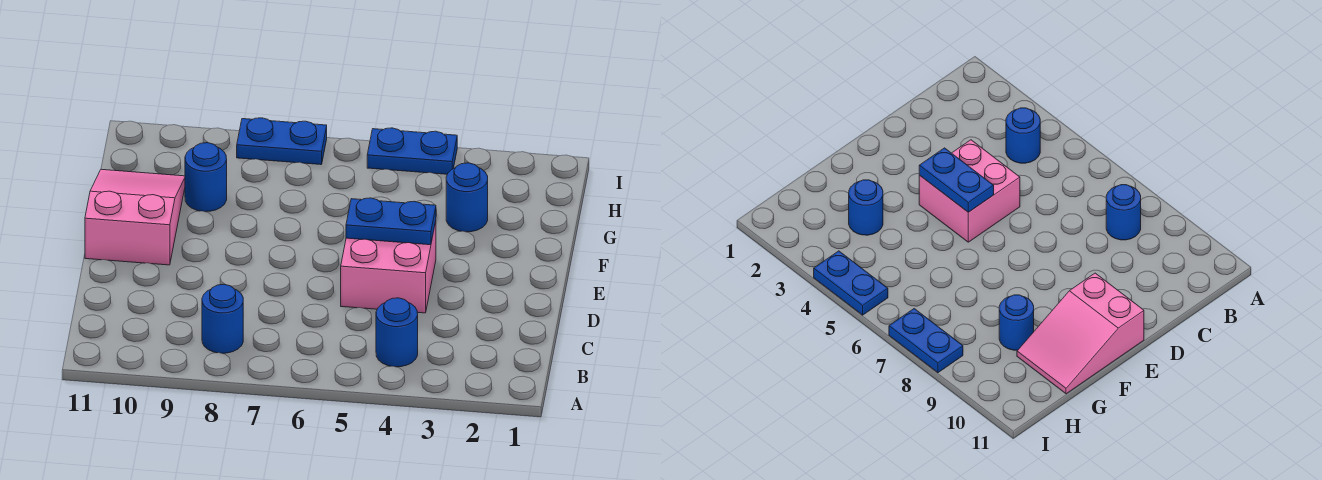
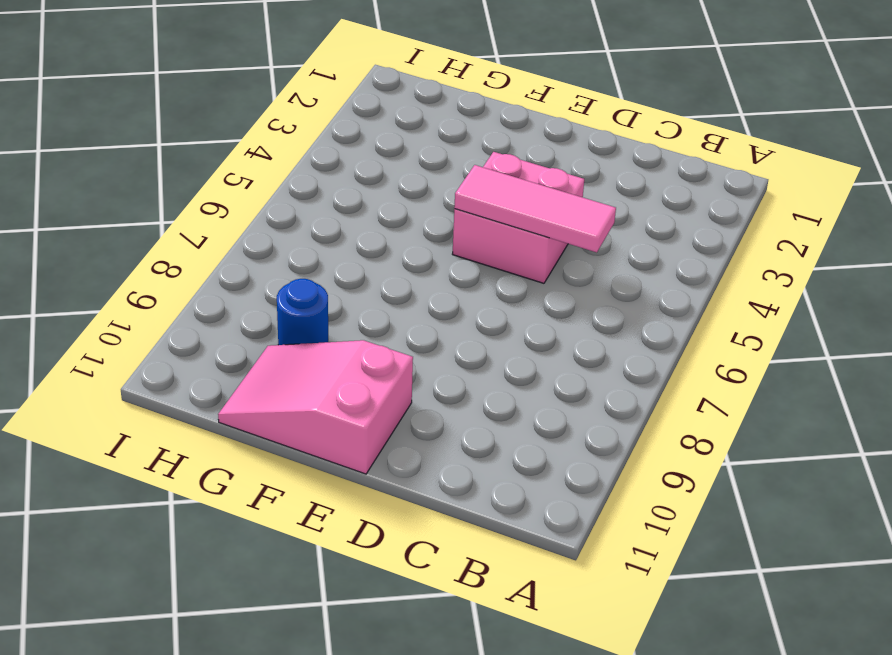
pink 1x3 tile [454,165,616,252] -> blue 1x2 plate [346,198,436,245]
none -> blue 1x1 round brick [376,298,418,367]
none -> blue 1x1 round brick [202,284,243,353]

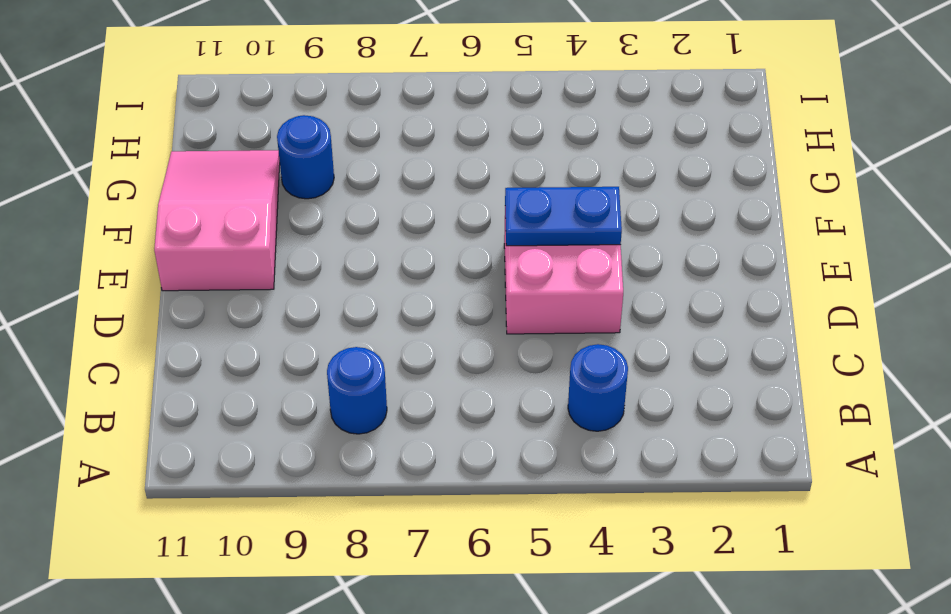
none -> blue 1x1 round brick [446,163,488,232]
none -> blue 1x2 plate [367,128,457,174]

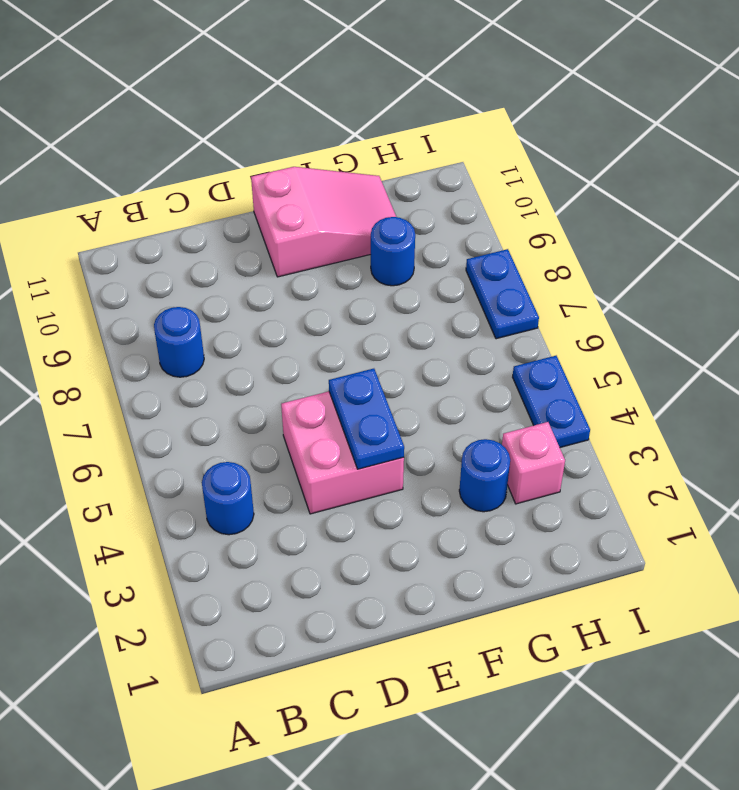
pink 1x1 brick [502,422,565,504] -> none

